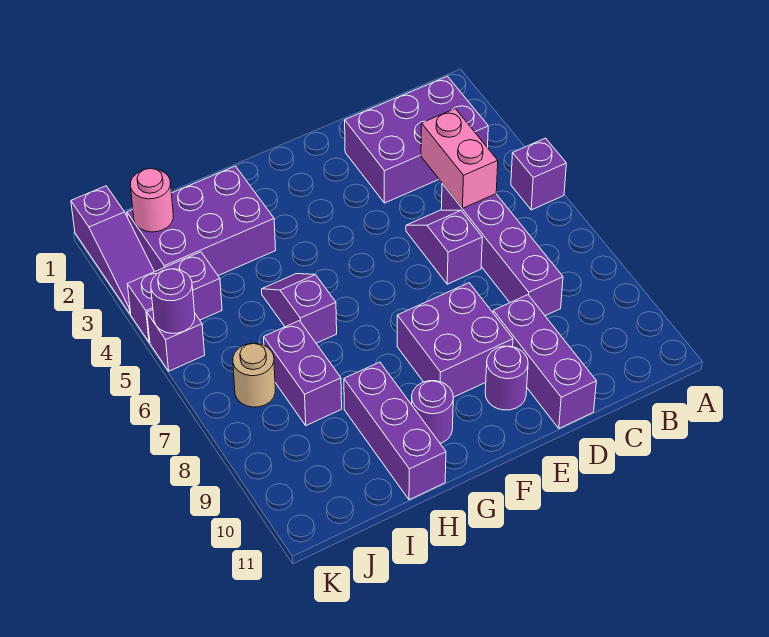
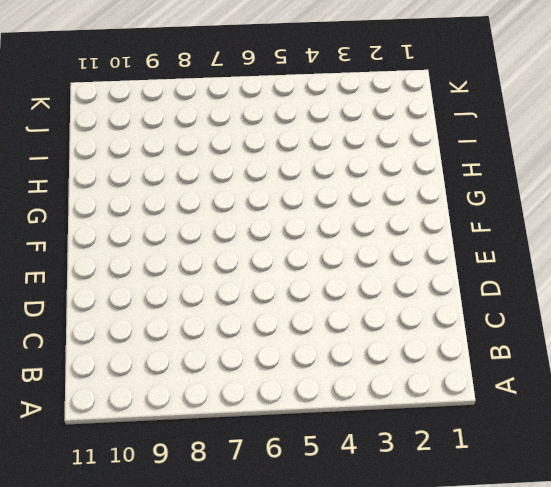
none -> purple 1x1 brick [511,138,566,210]
none -> purple 2x3 brick [345,76,488,203]
none -> purple 1x4 brick [441,184,563,316]

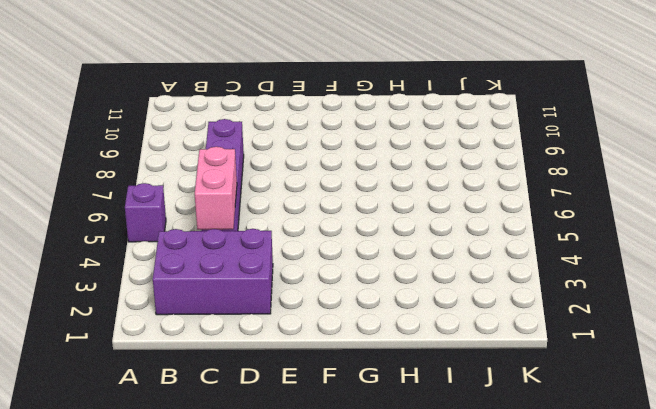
none -> purple 1x2 slope [406,210,482,284]
none -> purple 1x3 brick [493,295,596,428]
none -> purple 2x2 brick [397,283,513,397]

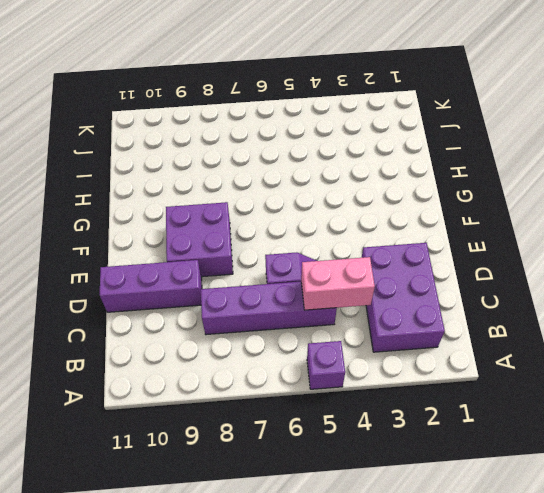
none -> purple 1x1 round brick [485,346,528,410]
none -> purple 1x1 round brick [412,381,453,443]
none -> purple 2x3 brick [127,166,276,276]

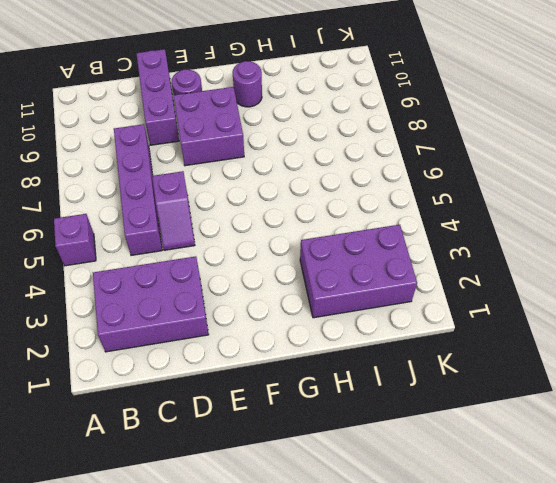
none -> purple 1x2 slope [262,274,337,343]
none -> purple 1x3 brick [344,362,446,500]
none -> purple 1x2 brick [264,321,342,426]

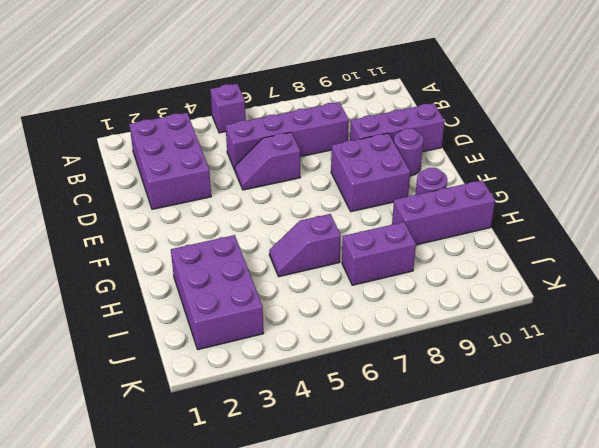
none -> purple 1x2 brick [127,252,222,342]
none -> tan 1x1 round brick [233,343,275,407]
none -> purple 1x3 slope [71,186,154,314]

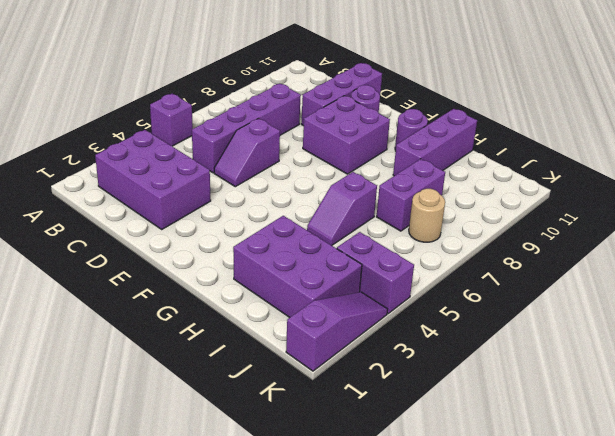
none -> purple 1x1 brick [147,310,205,371]
none -> pink 1x2 brick [421,109,498,208]
none -> pink 1x1 round brick [130,168,173,232]

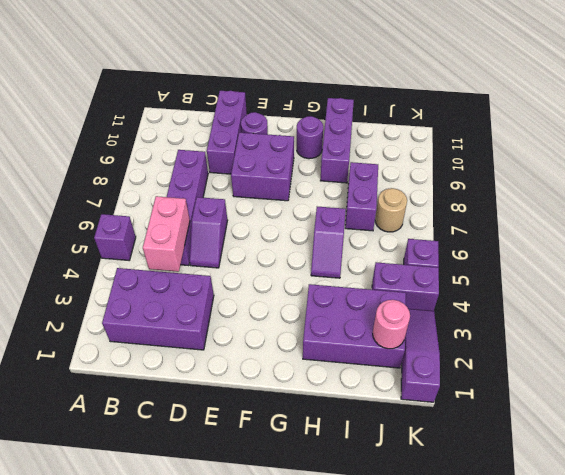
none -> purple 1x1 round brick [151,269,195,333]

